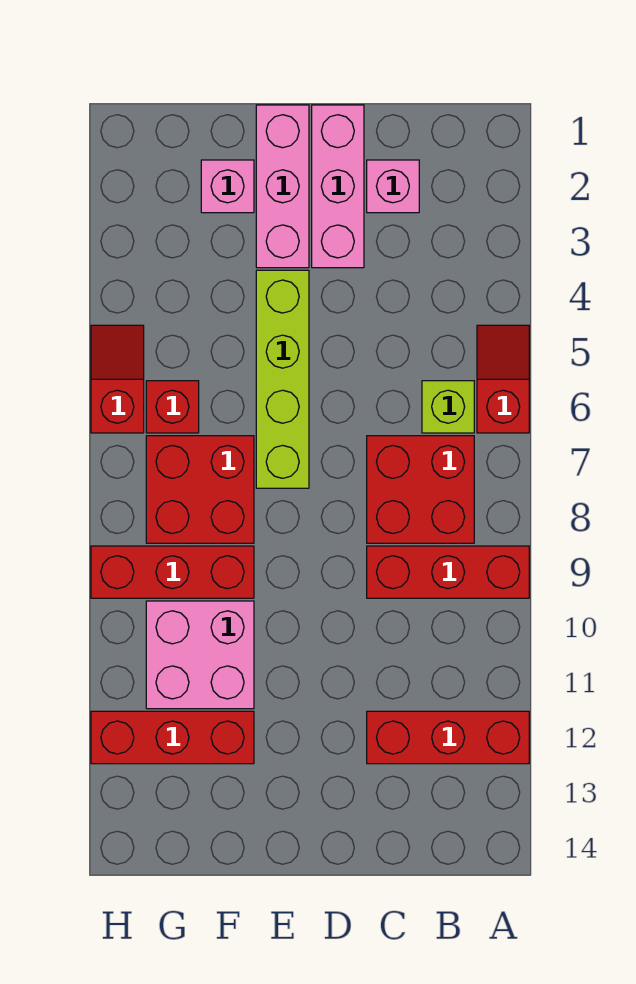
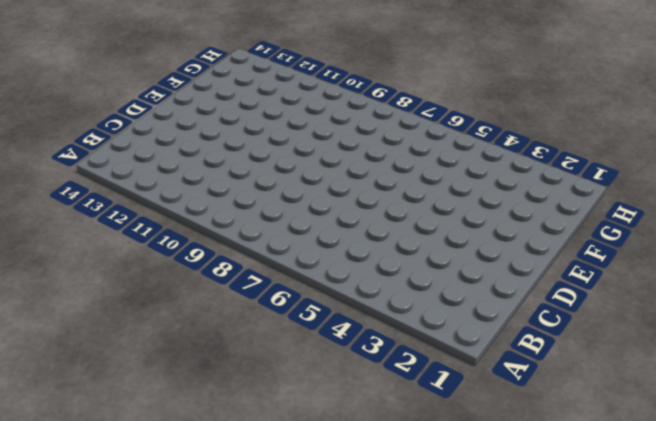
none -> red 1x2 slope [477,325,529,433]
none -> red 1x3 brick [367,546,529,598]
none -> red 1x3 brick [367,711,529,764]

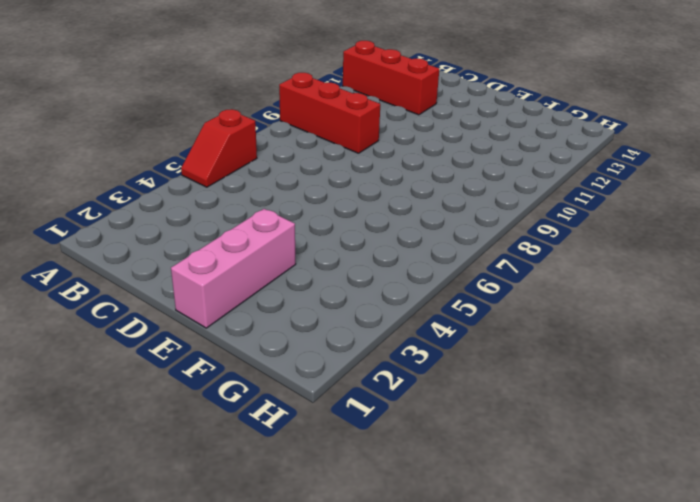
none -> lime 1x1 brick [422,381,474,433]
none -> red 2x2 brick [367,436,474,543]
none -> pink 1x1 brick [367,160,419,213]

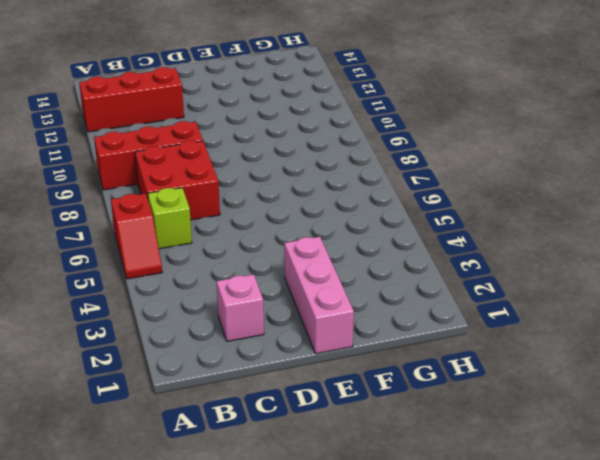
none -> pink 1x3 brick [312,105,364,268]
none -> lime 1x4 brick [256,270,309,488]
none -> pink 1x1 brick [201,160,254,213]

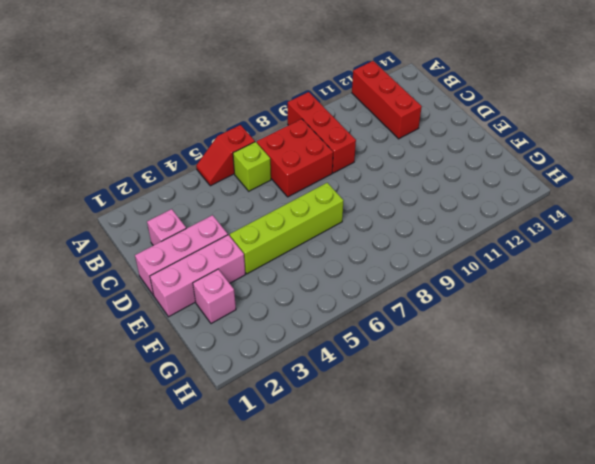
none -> red 2x2 brick [146,436,254,543]
none -> red 1x3 brick [91,546,254,598]
none -> pink 2x2 brick [146,601,254,709]

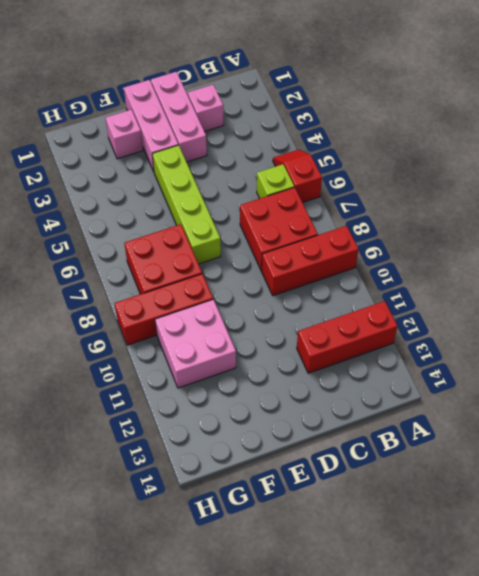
none -> red 1x3 brick [91,711,254,764]
none -> red 1x1 brick [146,381,199,433]
none -> red 1x2 slope [91,325,144,433]

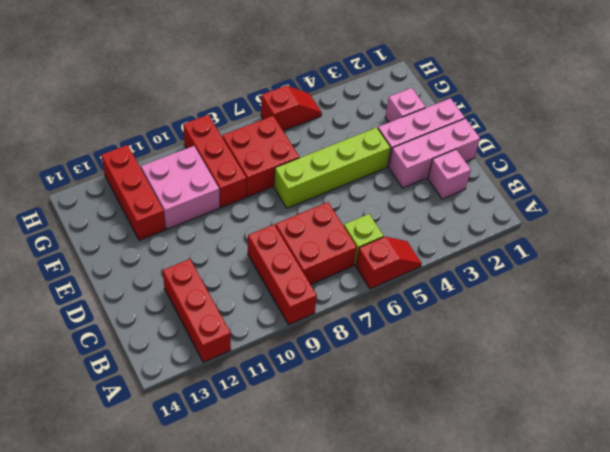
none -> red 1x1 brick [146,381,199,433]

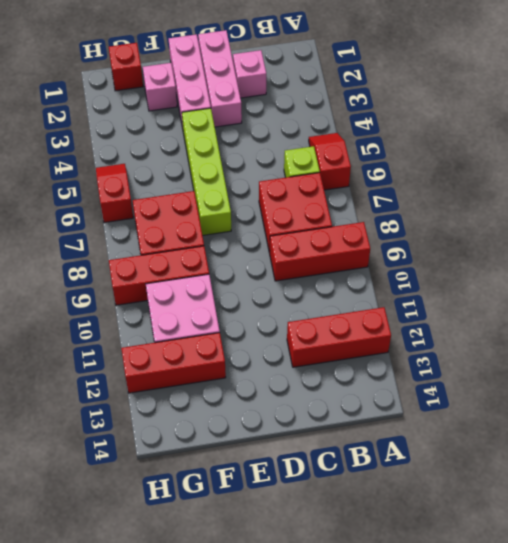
red 1x1 brick [109,43,143,91] -> red 1x1 brick moved to [146,381,199,433]

